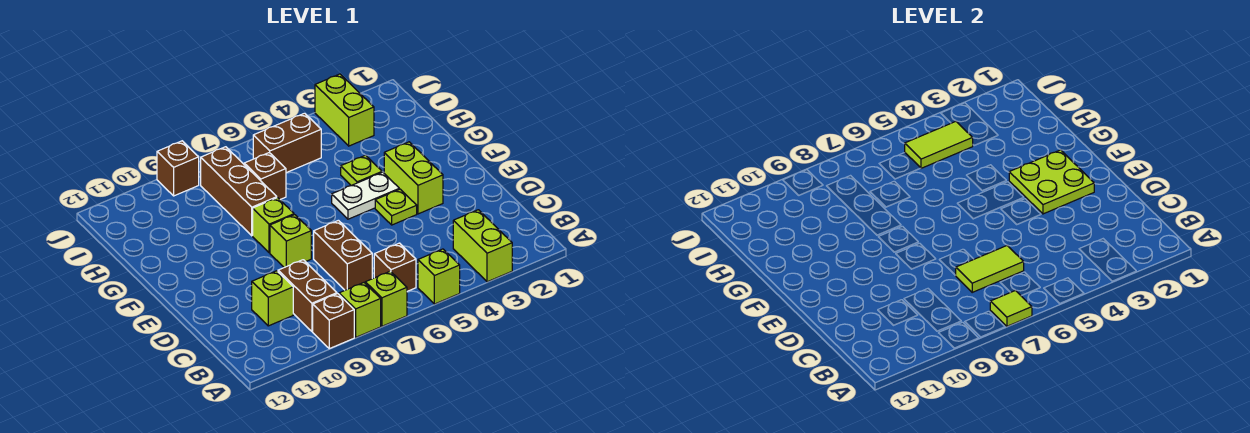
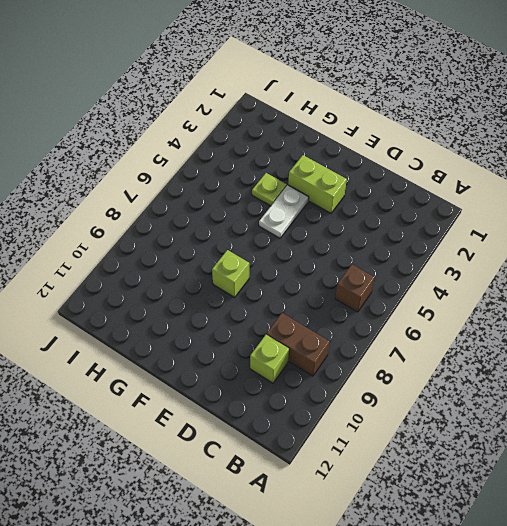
none -> lime 1x2 brick [453,210,512,282]
none -> lime 1x1 brick [418,249,460,304]
none -> lime 1x1 brick [365,271,407,326]

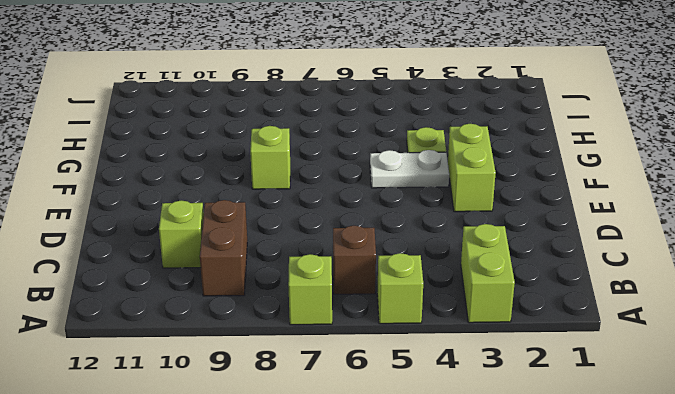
none -> lime 1x1 brick [339,283,381,337]
none -> brown 1x1 brick [313,294,354,349]
none -> brown 1x2 brick [314,220,372,290]

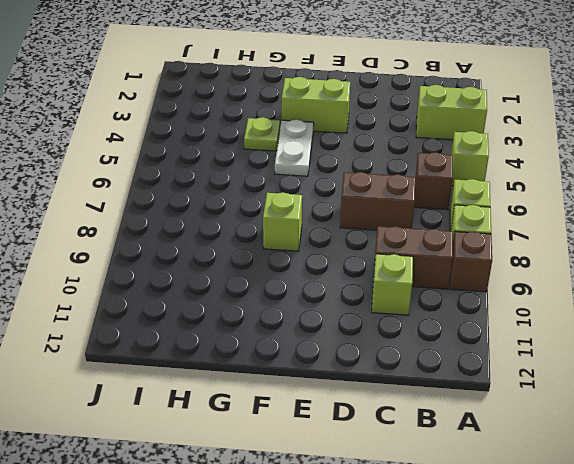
none -> lime 1x1 plate [375,189,417,225]
none -> lime 1x1 brick [270,215,311,267]
none -> brown 1x3 brick [201,147,277,236]

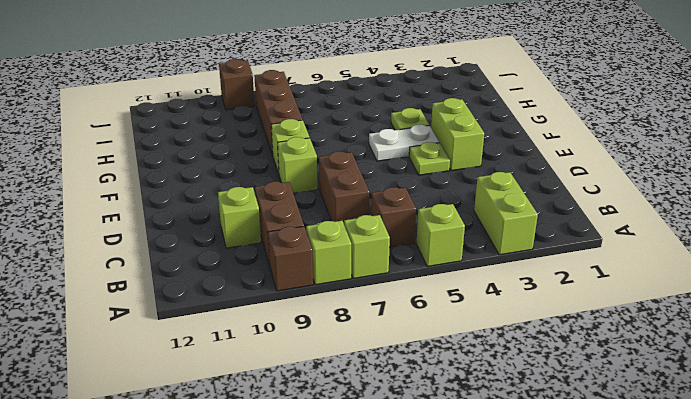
none -> brown 1x1 brick [244,153,286,199]
none -> lime 1x2 brick [315,74,374,146]
none -> brown 1x2 brick [253,113,321,173]

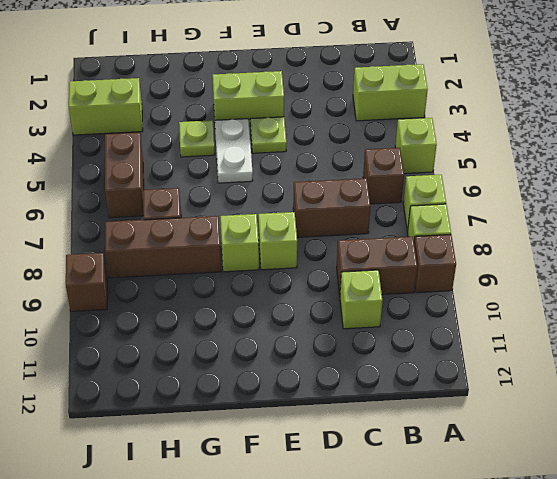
none -> lime 1x1 tile [990,290,1032,326]
none -> lime 1x2 tile [955,246,1024,292]
none -> lime 2x2 plate [1009,150,1094,214]

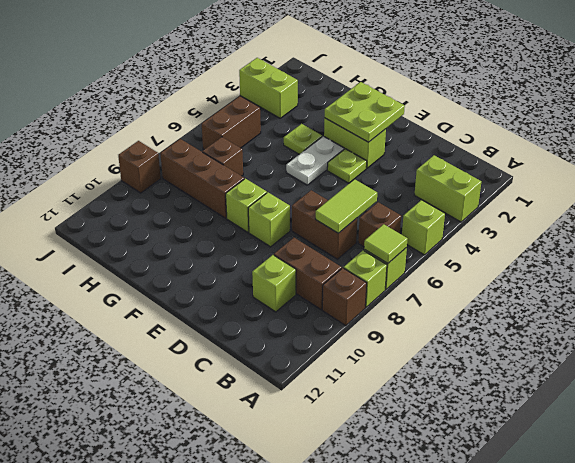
none -> lime 1x2 tile [905,122,973,168]

